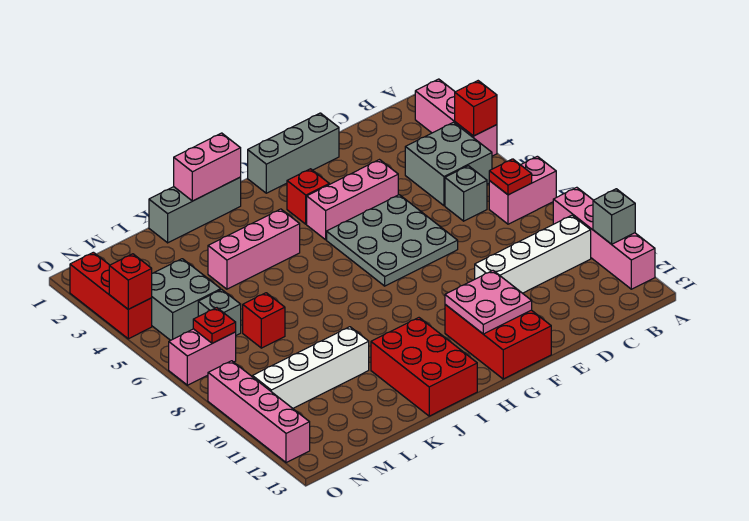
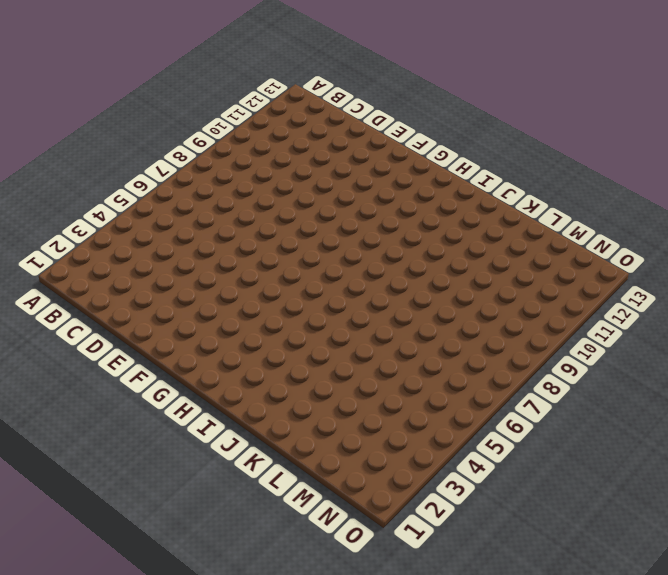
none -> pink 1x3 brick [415,79,497,156]
none -> pink 1x2 brick [489,156,556,224]
none -> pink 1x4 brick [553,187,655,289]

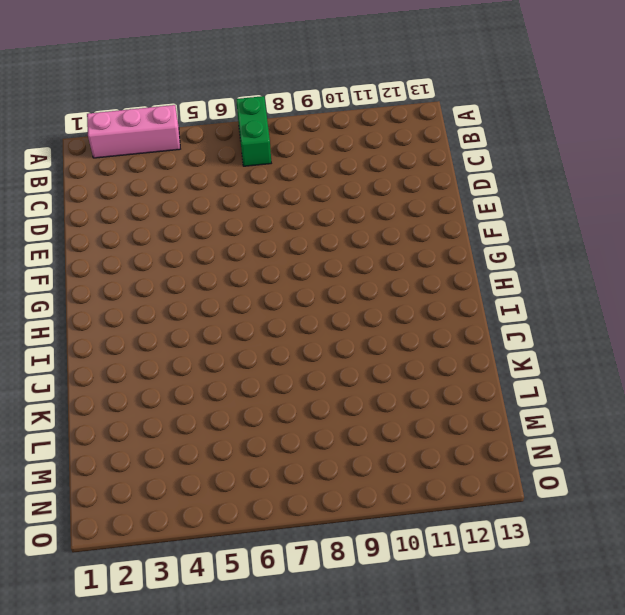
green 1x2 brick [236,96,271,166] -> pink 1x2 brick [489,156,556,224]
none -> pink 1x4 brick [553,187,655,289]
none -> grey 2x2 brick [405,122,492,206]
none -> white 1x4 brick [475,215,591,293]

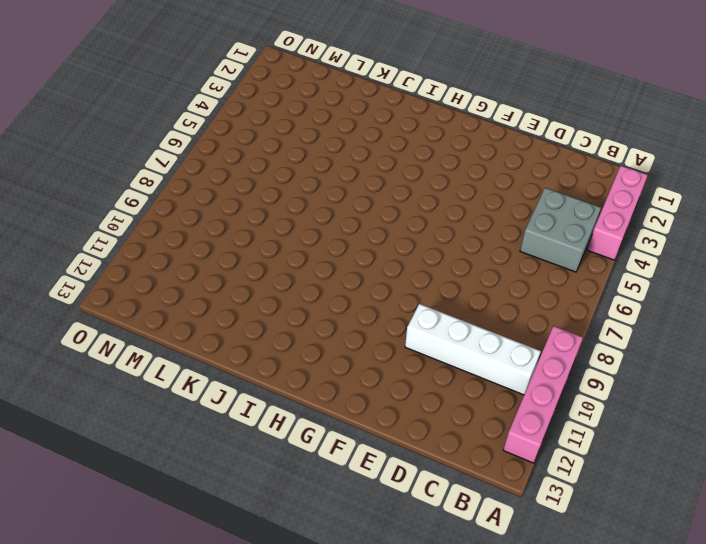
none -> pink 1x2 brick [489,156,556,224]
none -> grey 1x1 brick [445,166,487,221]
none -> grey 1x3 brick [248,113,339,193]

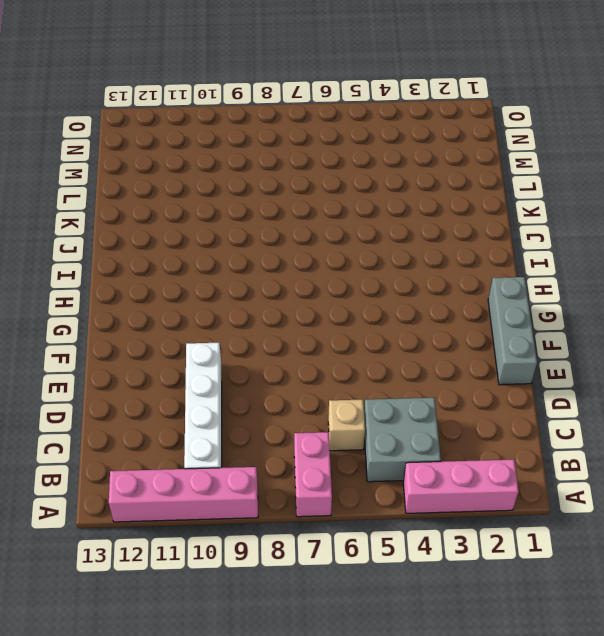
tan 1x1 brick [328,400,365,451] -> grey 1x1 brick [445,166,487,221]
none -> pink 1x3 brick [307,160,398,240]
none -> grey 3x3 plate [327,195,458,286]
none -> red 2x3 brick [445,305,551,379]

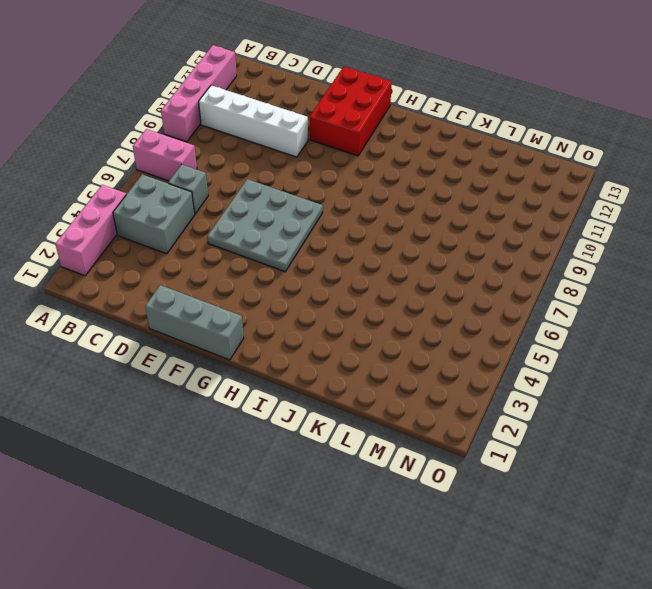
none -> pink 1x3 brick [307,160,398,240]
none -> red 1x1 brick [287,169,329,224]
none -> grey 1x3 brick [149,177,241,243]

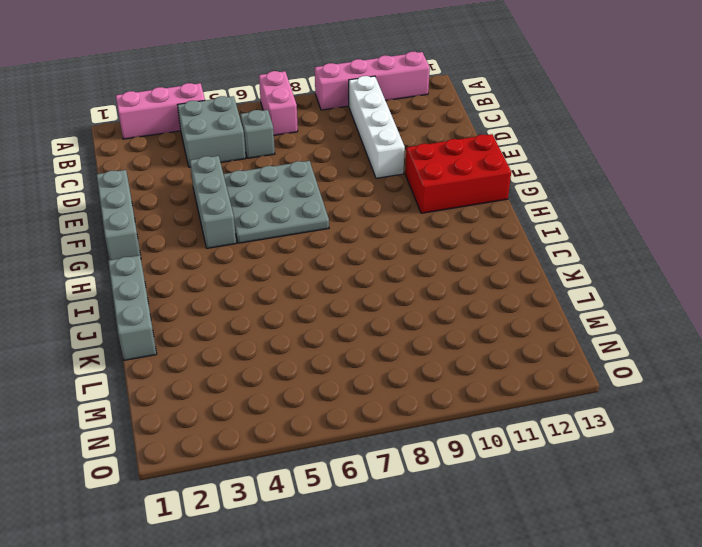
grey 1x3 brick [190,156,236,248] -> pink 1x3 brick [307,160,398,240]
none -> red 1x1 brick [287,169,329,224]
none -> pink 1x3 brick [208,209,300,289]
none -> red 2x3 brick [371,318,477,416]

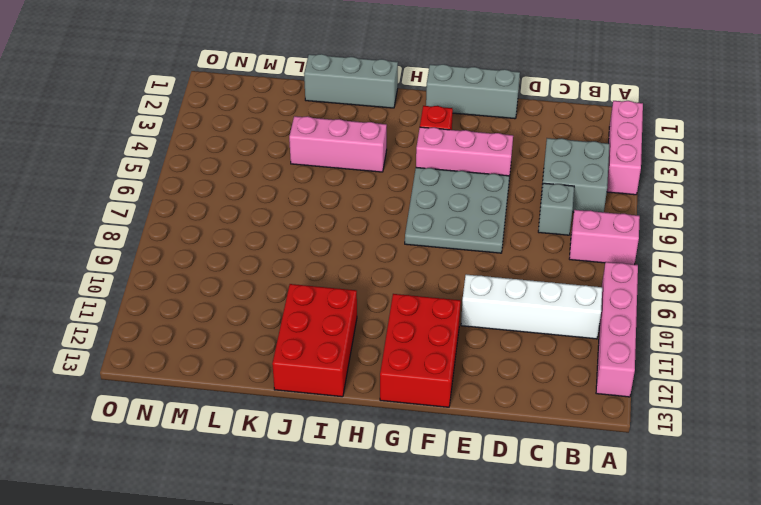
none -> white 1x4 brick [253,327,369,408]
none -> red 1x1 brick [243,293,285,348]
none -> grey 2x2 brick [152,259,221,340]

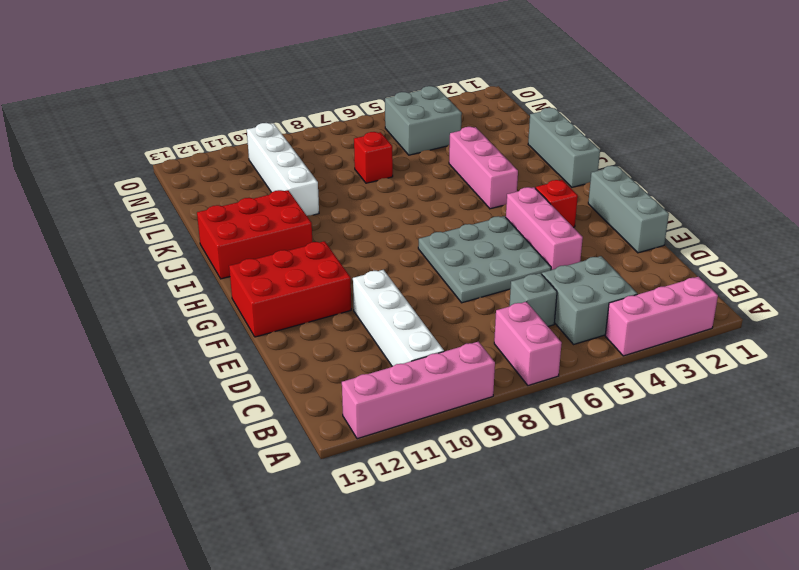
none -> grey 1x1 brick [198,290,241,335]
none -> pink 1x2 brick [169,329,236,385]
none -> red 1x3 brick [70,252,152,339]

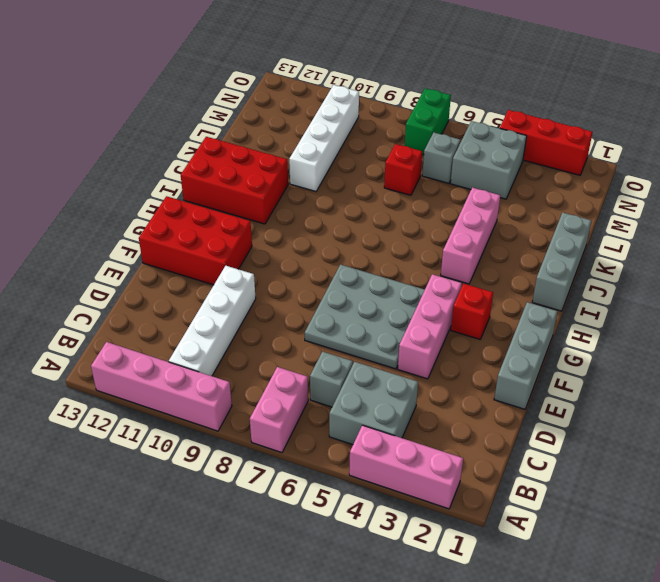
green 1x2 brick [405,88,451,155] -> pink 1x2 brick [169,329,236,385]
none -> pink 1x4 brick [208,361,310,463]
none -> red 1x1 brick [455,81,497,136]
none -> grey 1x1 brick [593,189,635,244]

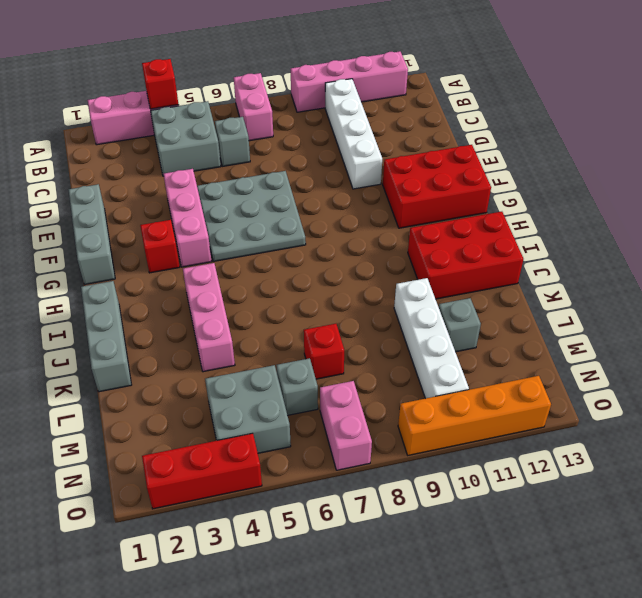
grey 1x1 brick [439,298,481,352] -> grey 1x1 brick moved to [593,189,635,244]
orange 1x4 brick [398,376,551,455] -> pink 1x4 brick [208,361,310,463]
none -> red 1x1 plate [489,159,532,195]
none -> pink 2x2 plate [445,271,532,334]
none -> pink 1x2 brick [174,133,241,201]

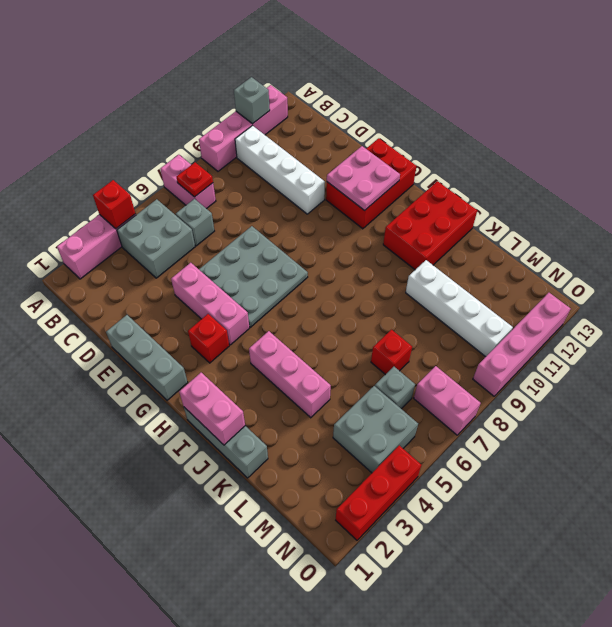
none -> red 1x1 plate [193,308,236,343]
none -> red 1x1 brick [109,254,152,309]

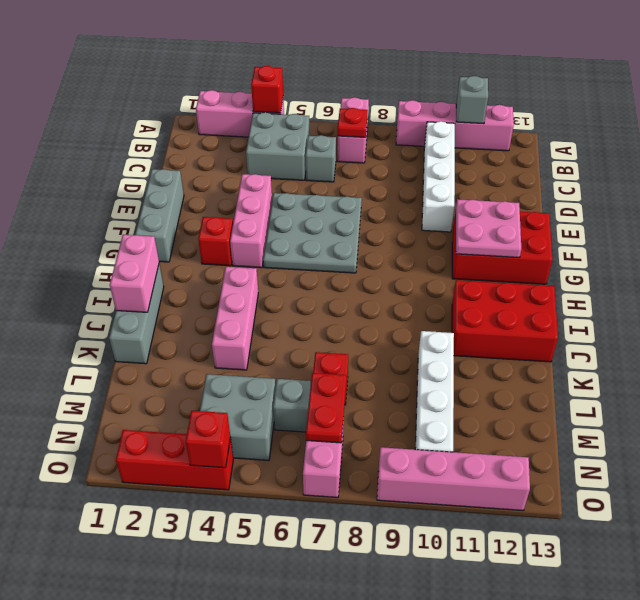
red 1x2 plate [306,373,346,443] -> red 1x1 plate [193,308,236,343]

